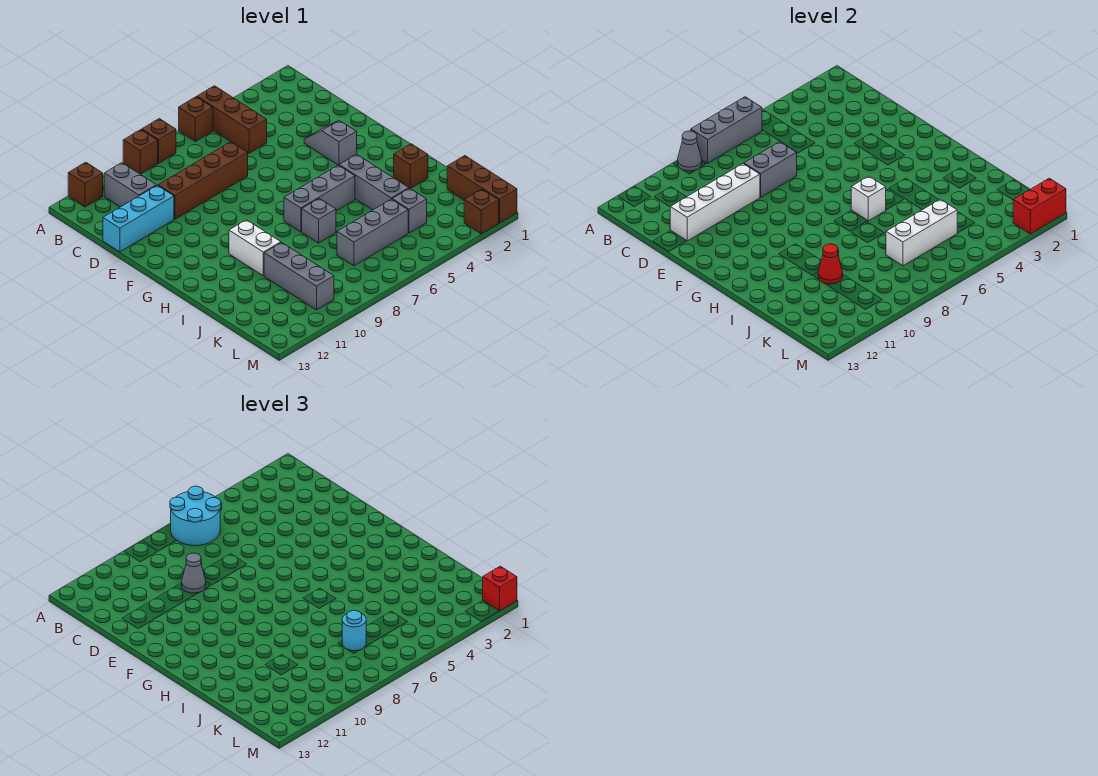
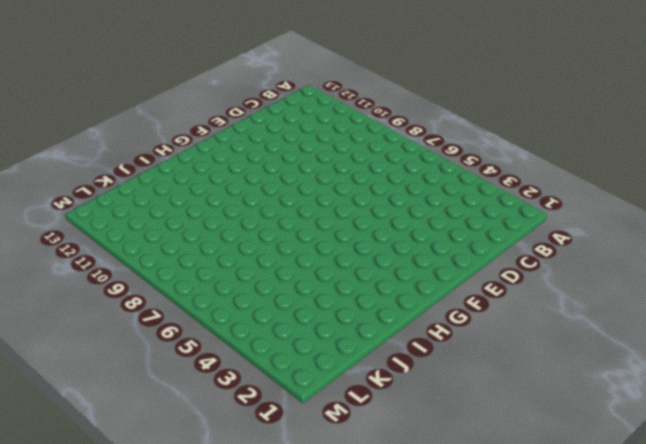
none -> brown 1x3 brick [197,86,267,153]
none -> brown 1x1 brick [179,97,213,141]
none -> brown 1x1 brick [142,119,176,163]
none -> brown 1x1 brick [123,130,158,174]

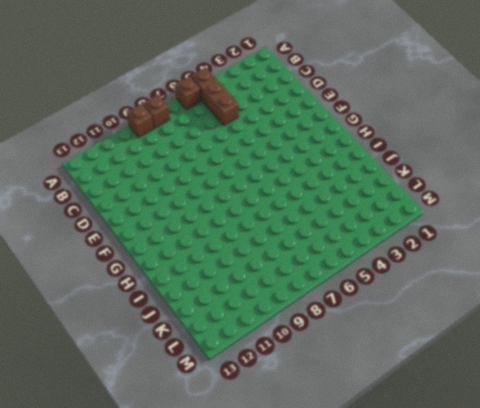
none -> brown 1x1 brick [68,162,103,207]
none -> grey 1x2 brick [104,163,156,207]
none -> brown 1x4 brick [158,142,248,219]
none -> cyan 1x3 brick [103,185,174,252]

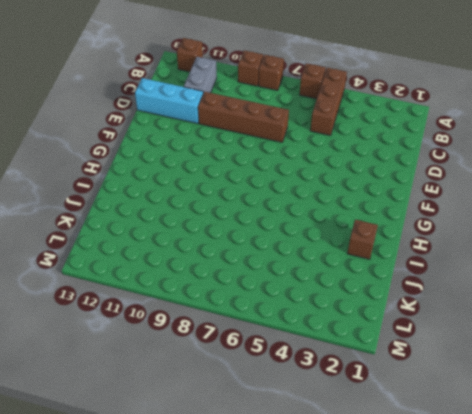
none -> grey 1x2 slope [304,120,357,165]
none -> grey 1x3 brick [339,154,409,210]
none -> grey 1x3 brick [284,165,355,232]
none -> white 1x2 brick [229,220,281,276]

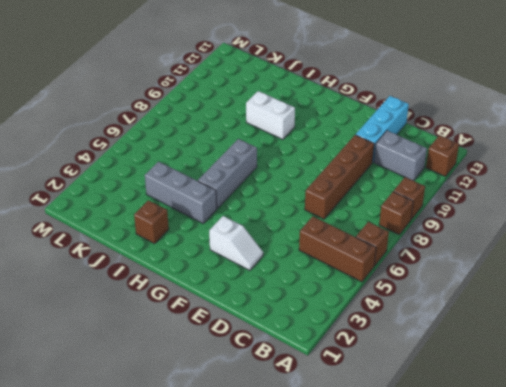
white 1x2 slope [209,216,263,271] -> grey 1x2 slope [304,120,357,165]
none -> grey 1x1 brick [302,198,336,243]
none -> grey 1x3 brick [264,243,334,310]
none -> brown 1x3 brick [447,156,517,223]
none -> grey 1x1 brick [392,188,427,233]

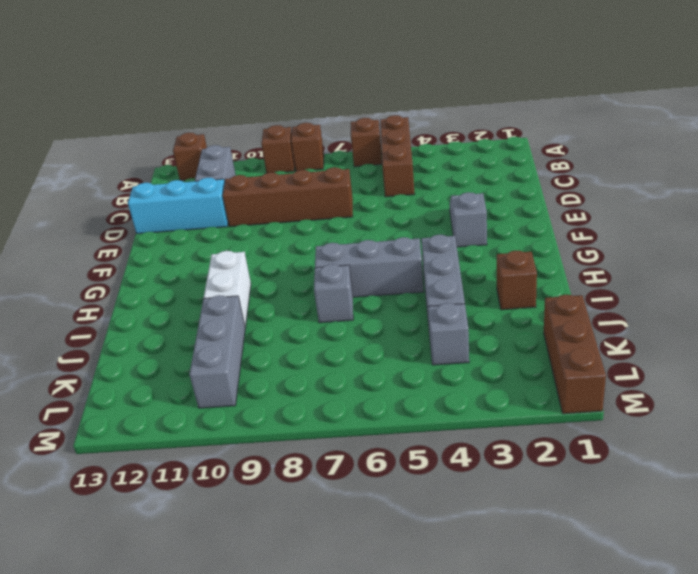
none -> grey 1x3 brick [337,199,408,266]
none -> brown 1x1 brick [464,189,499,234]
none -> grey 1x3 brick [691,97,762,163]
none -> grey 1x1 cone [678,131,702,171]

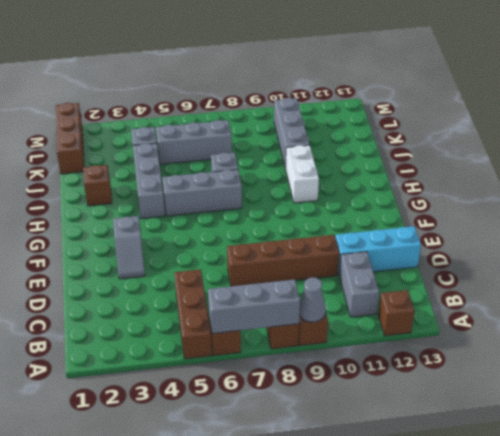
none -> brown 1x1 brick [464,189,499,234]
none -> grey 1x2 brick [744,142,797,197]
none -> white 1x4 brick [670,164,760,241]
none -> white 1x1 brick [851,176,886,221]

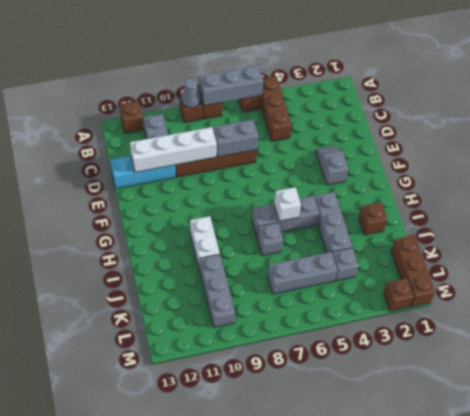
none -> red 1x1 cone [818,244,843,284]
none -> white 1x3 brick [886,199,957,266]
none -> red 1x2 brick [1013,178,1066,234]
none -> cyan 2x2 round brick [170,486,221,546]

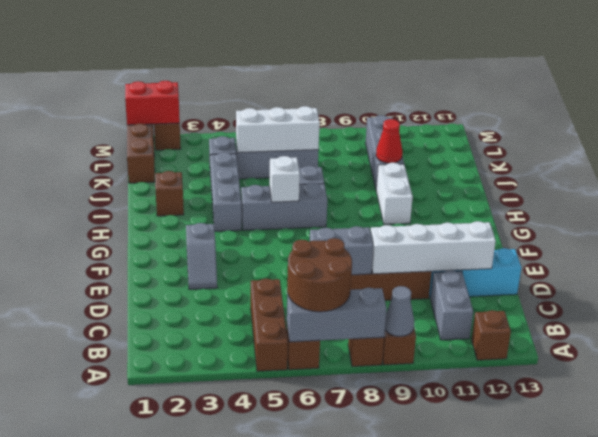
brown 2x2 round brick [287,238,352,312] -> cyan 2x2 round brick [170,486,221,546]
none -> grey 1x1 cone [182,553,206,593]
none -> cyan 1x1 round brick [342,611,366,651]
none -> red 1x1 brick [483,566,517,611]

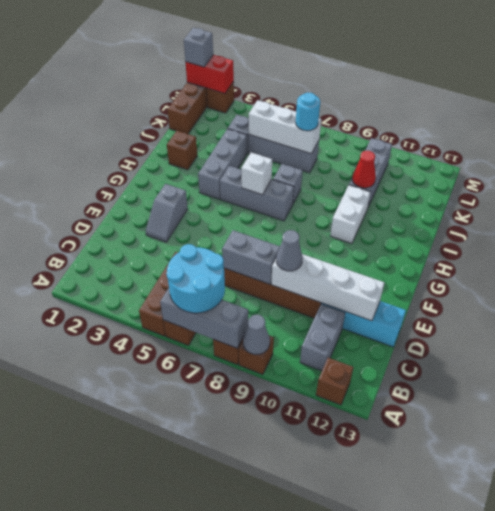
grey 1x1 brick [184,28,213,67] -> red 1x1 brick [483,566,517,611]

